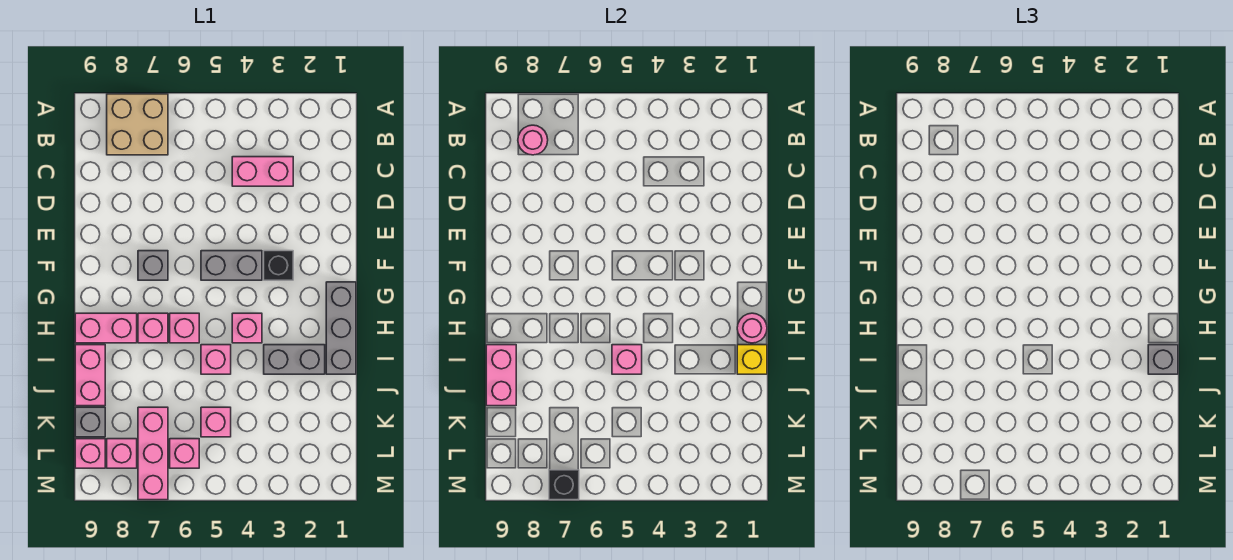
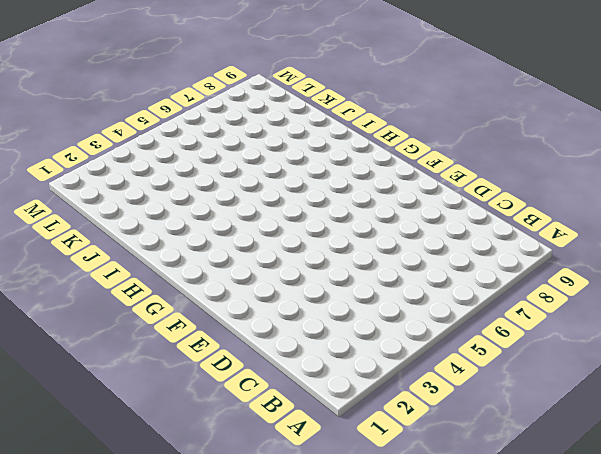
none -> tan 2x2 brick [107,94,168,155]
none -> pink 1x2 brick [232,157,293,186]
none -> black 1x1 brick [264,251,293,280]

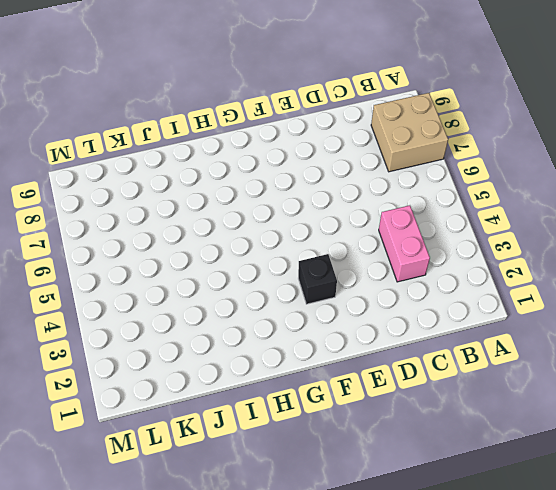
none -> grey 1x2 brick [201,251,262,280]
none -> grey 1x1 brick [138,251,168,280]
none -> grey 1x3 brick [326,282,356,374]

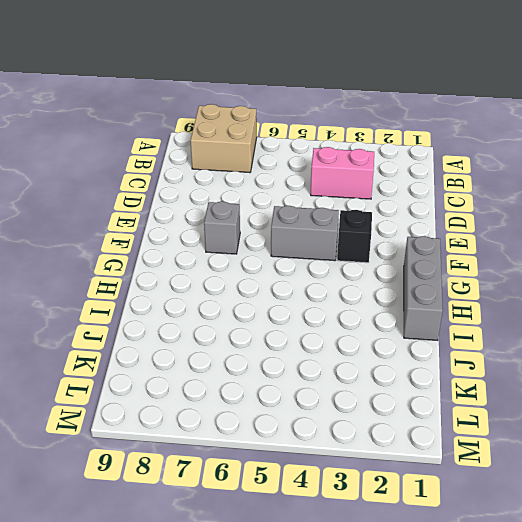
none -> pink 1x1 brick [232,313,262,343]
none -> pink 1x1 brick [170,313,199,343]
none -> pink 1x1 brick [138,313,168,343]

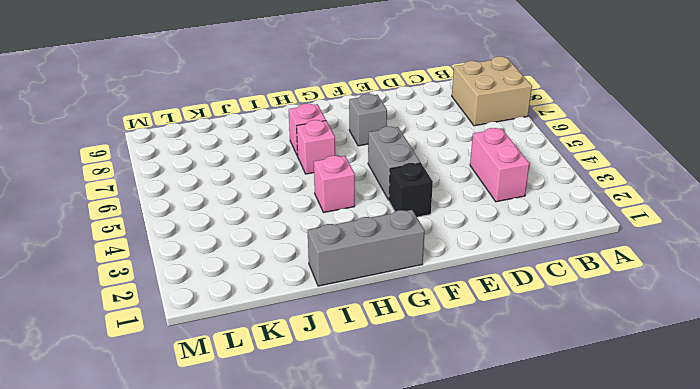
none -> pink 1x2 brick [75,313,137,343]
none -> grey 1x2 brick [264,345,325,374]
none -> pink 1x1 brick [201,345,231,374]

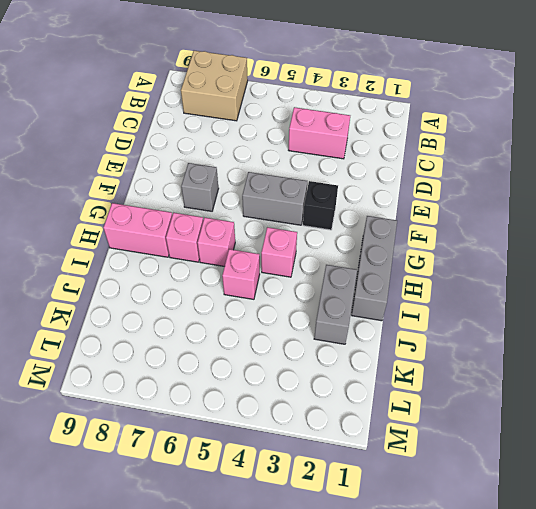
grey 1x2 brick [314,265,357,344] -> grey 1x2 brick turned to [264,345,325,374]
none -> pink 1x2 brick [75,345,105,406]
none -> pink 1x1 brick [201,407,231,437]
none -> pink 1x3 brick [138,407,168,500]

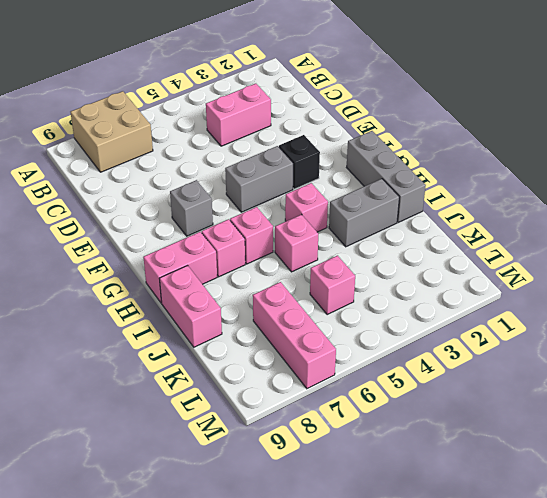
none -> grey 1x1 brick [75,407,105,437]
none -> pink 1x1 brick [170,439,199,468]
none -> pink 1x1 brick [107,439,137,468]

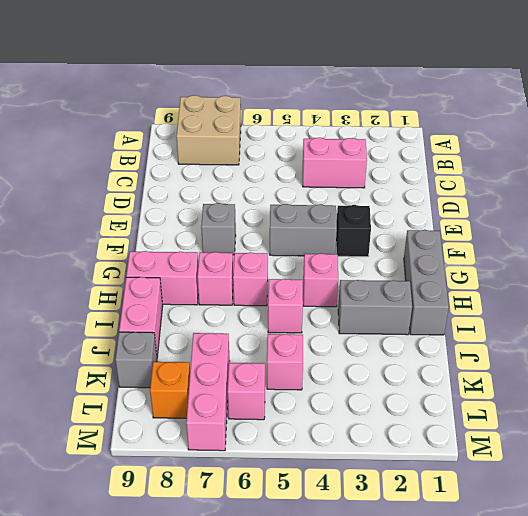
orange 1x1 brick [150,362,190,418] -> pink 1x1 brick [107,439,137,468]
none -> pink 1x1 brick [75,439,105,468]
none -> pink 1x1 round brick [518,125,548,155]
none -> pink 1x1 round brick [737,313,767,343]

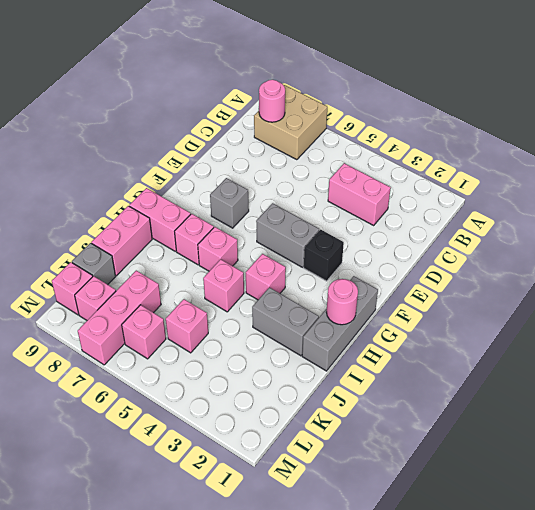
none -> yellow 1x1 brick [737,345,767,374]
none -> pink 1x1 brick [612,345,642,374]
none -> pink 1x2 brick [486,345,516,406]

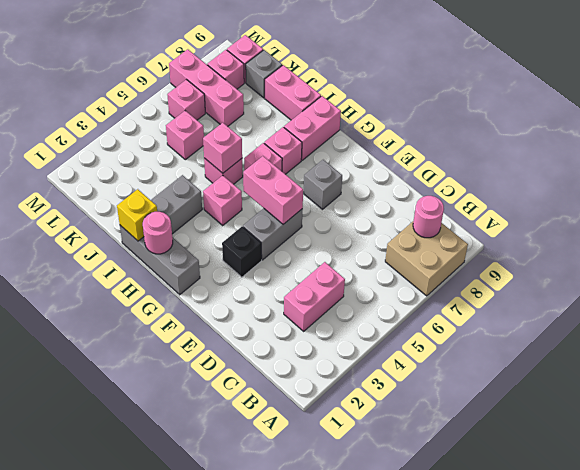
pink 1x2 brick [243,156,303,224] -> pink 1x2 brick moved to [486,345,516,406]
none -> black 1x1 brick [549,470,579,500]
none -> grey 1x1 brick [1148,345,1178,374]

